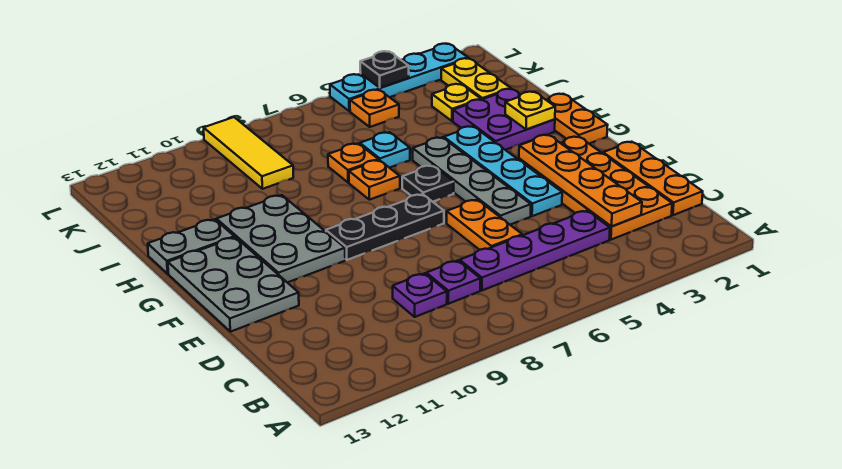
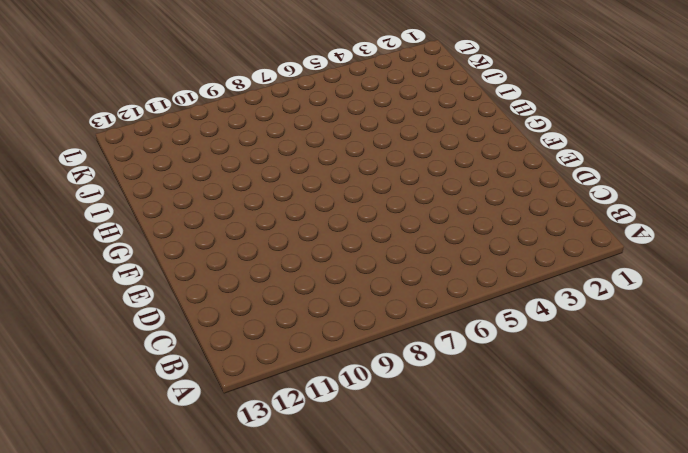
none -> orange 1x3 plate [603,142,703,215]
none -> orange 2x4 plate [519,137,672,240]
none -> purple 1x4 plate [460,211,610,290]

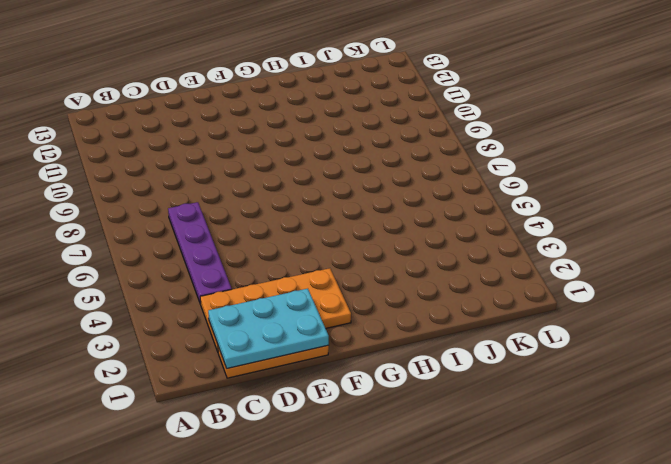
cyan 2x3 plate [208,289,329,368] -> none
none -> purple 1x1 plate [426,261,480,304]
none -> purple 1x1 plate [393,273,447,317]
none -> orange 1x2 plate [447,200,522,250]

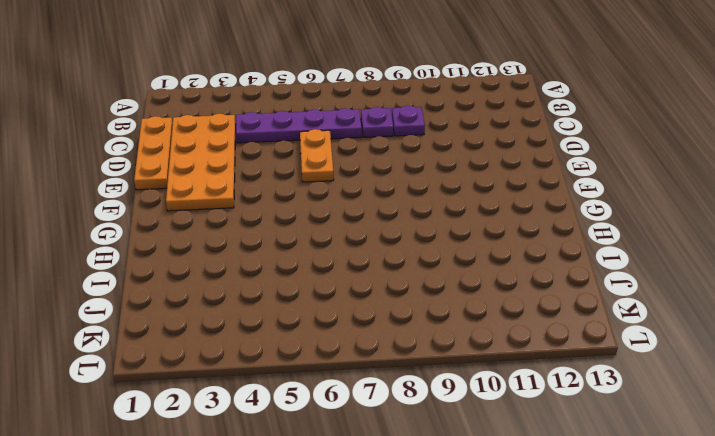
none -> cyan 1x4 plate [444,126,562,216]
none -> grey 1x4 plate [413,137,531,225]
none -> grey 2x3 plate [168,237,299,332]

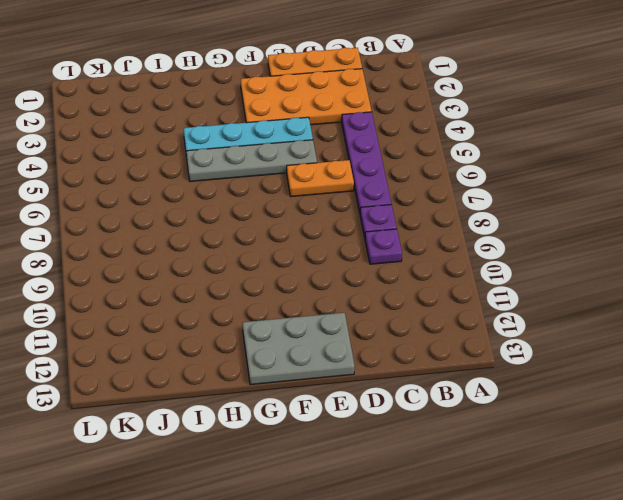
none -> black 1x3 plate [326,194,444,260]
none -> grey 2x3 plate [217,195,345,283]
none -> orange 1x2 plate [547,94,608,143]

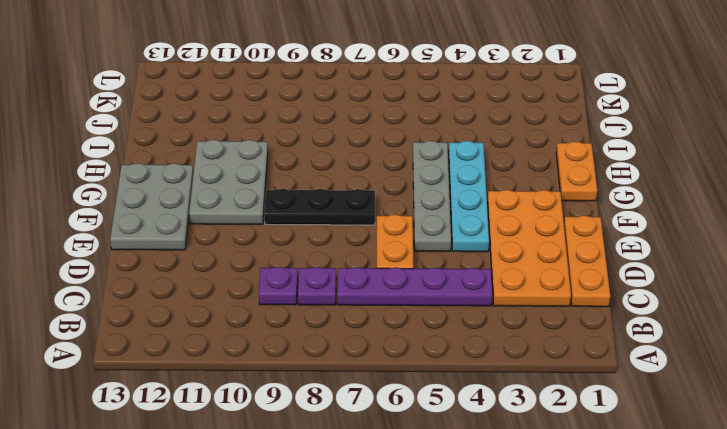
none -> black 1x1 plate [402,165,454,202]
none -> purple 2x2 plate [453,89,555,150]
none -> orange 1x1 plate [349,160,400,200]

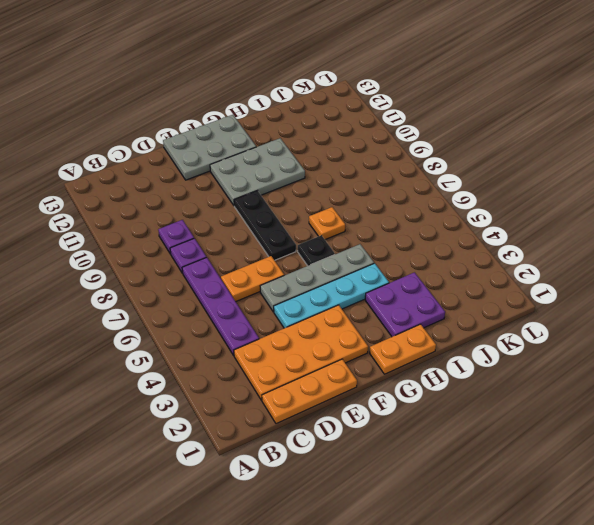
none -> grey 1x2 plate [148,219,234,274]
none -> cyan 1x1 plate [360,132,410,168]
none -> orange 1x1 plate [328,144,378,183]

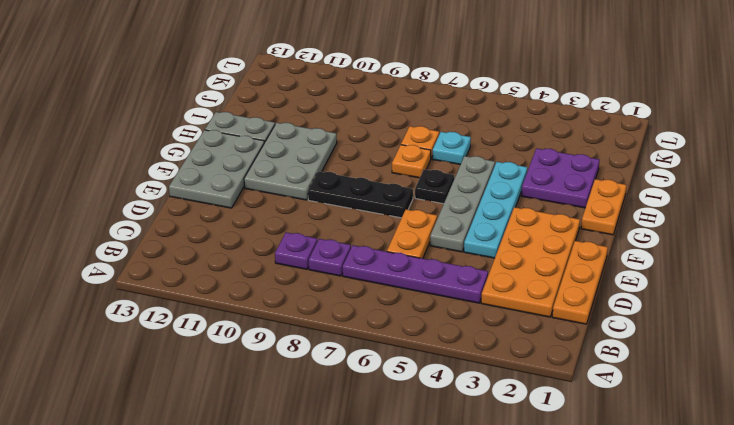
none -> yellow 1x2 plate [441,58,511,100]
none -> yellow 1x1 plate [432,84,481,121]
none -> yellow 1x3 tile [204,117,293,189]

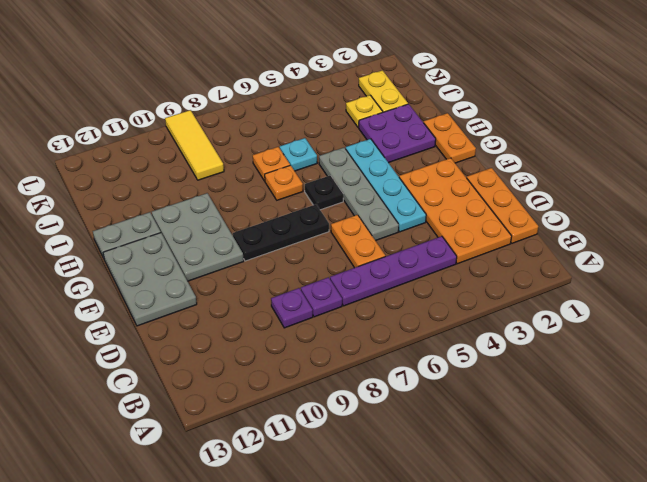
none -> orange 1x1 plate [350,90,399,127]
none -> cyan 1x4 plate [330,44,469,111]
none -> orange 1x4 plate [519,135,642,226]

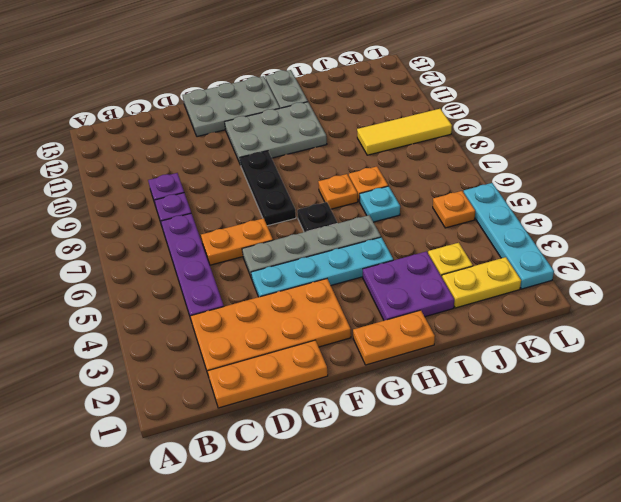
none -> orange 1x4 plate [519,135,642,226]
none -> yellow 1x1 plate [505,92,555,129]
none -> black 1x1 plate [360,51,409,88]

